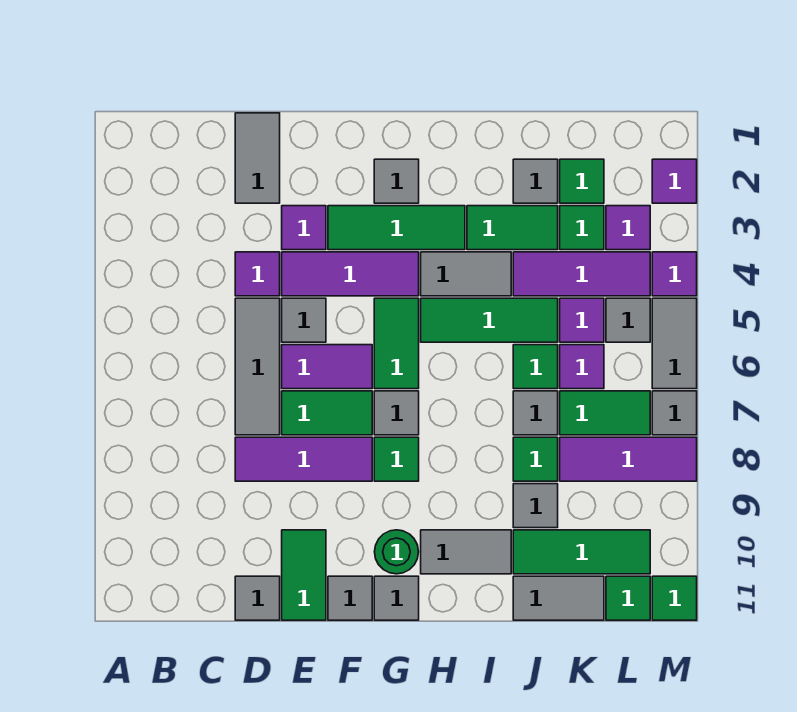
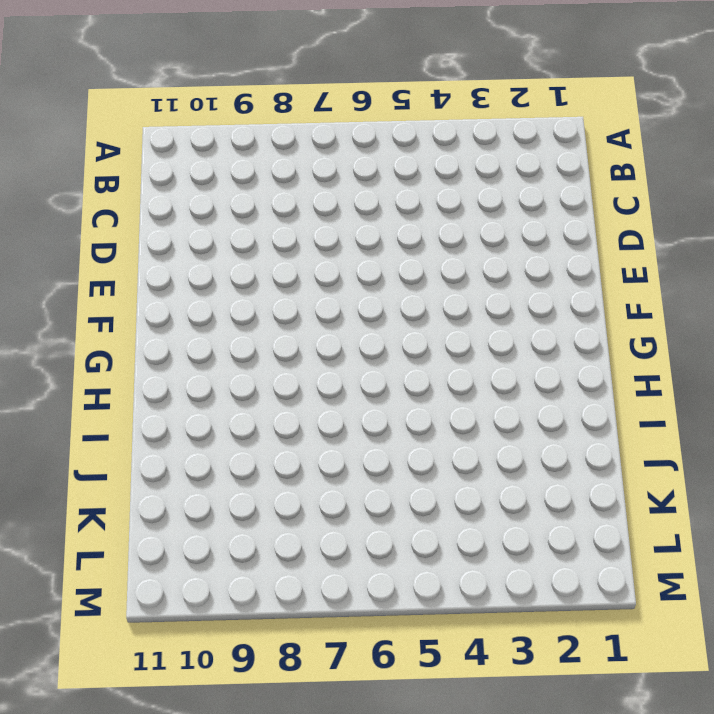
none -> grey 1x2 tile [235,113,280,203]
none -> purple 1x1 tile [235,252,280,296]
none -> grey 1x3 tile [235,298,280,435]
none -> purple 1x3 tile [235,437,372,481]

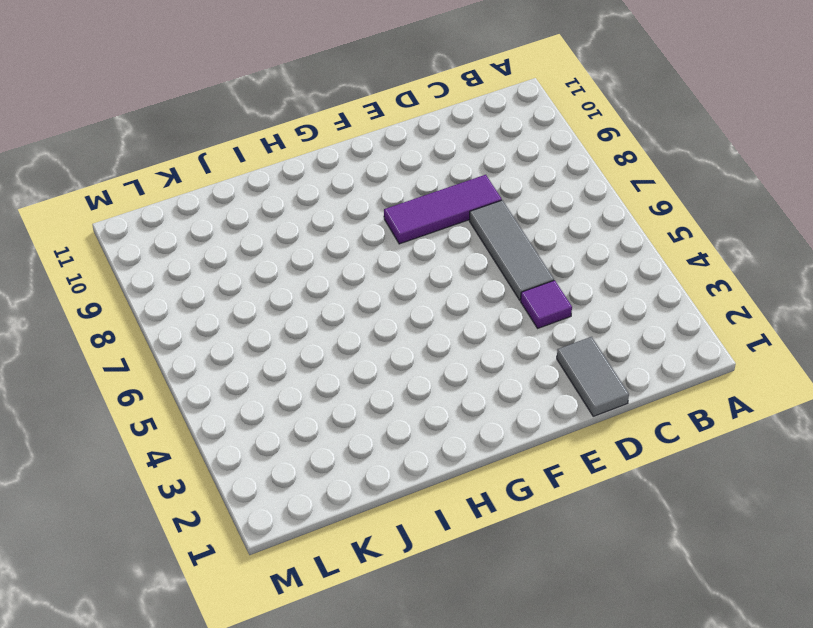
none -> grey 1x1 tile [235,576,280,620]
none -> purple 1x1 tile [282,206,326,250]
none -> purple 1x3 tile [282,252,419,296]
none -> grey 1x1 tile [282,298,326,342]

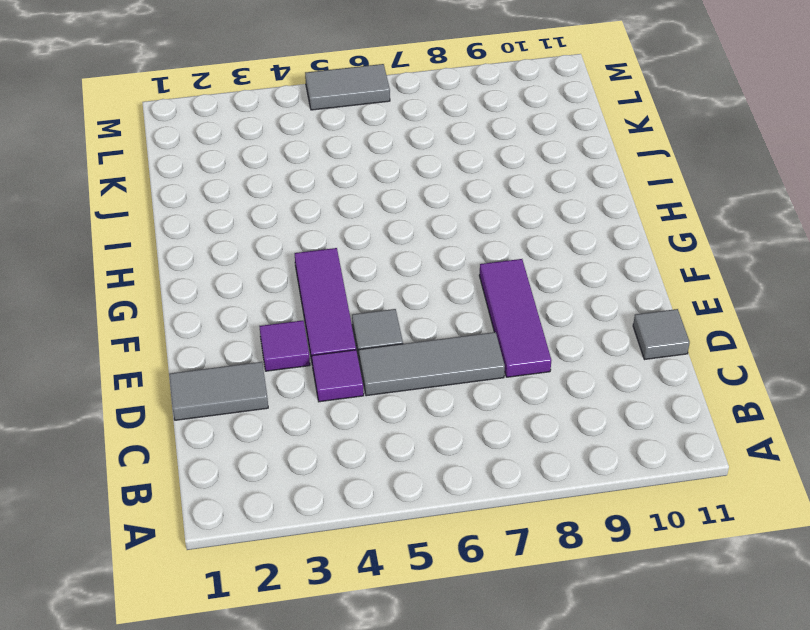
none -> purple 1x2 tile [282,345,372,389]
none -> green 1x2 tile [282,391,372,435]
none -> green 1x2 tile [282,530,326,620]
none -> green 1x3 tile [328,206,465,250]

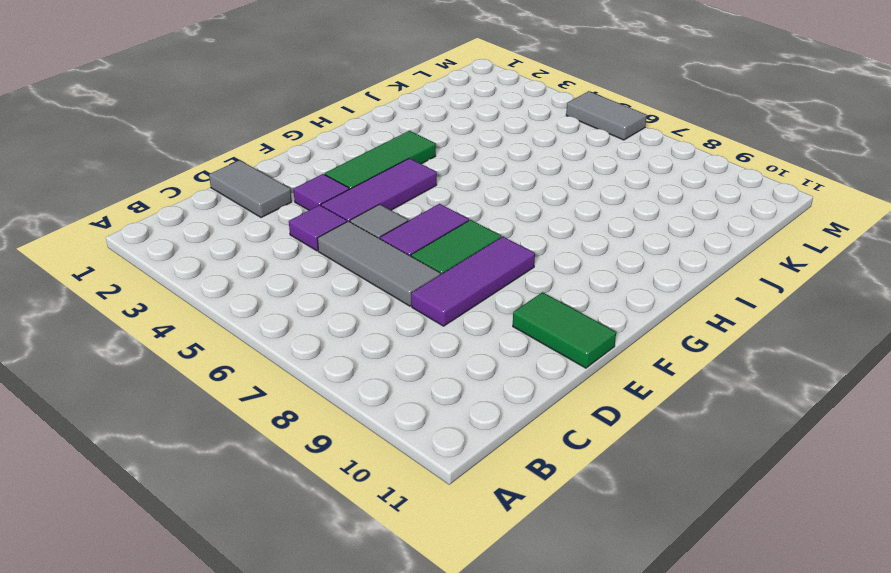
none -> grey 1x1 tile [235,576,280,620]
none -> grey 1x1 tile [328,576,372,620]
none -> grey 1x1 tile [374,159,419,203]
none -> green 1x2 tile [374,298,419,389]

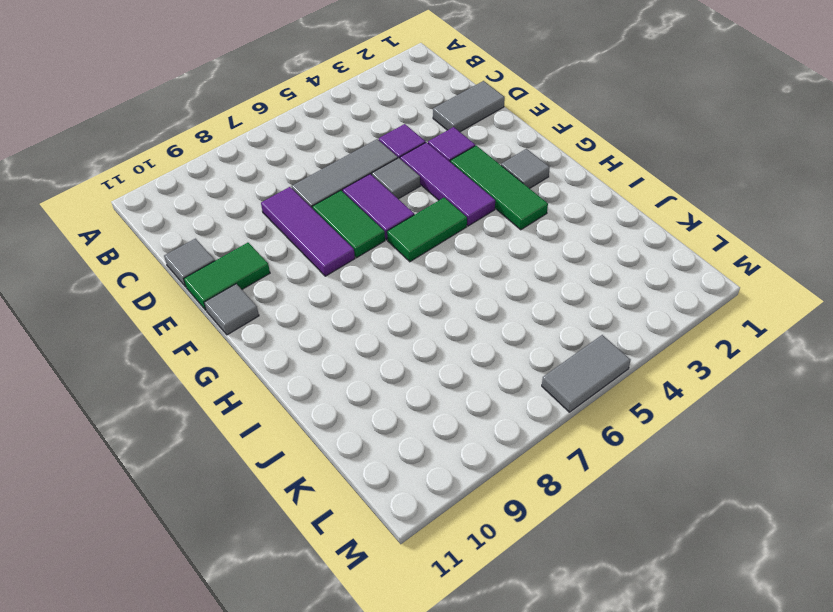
none -> grey 1x1 tile [374,391,419,435]
none -> green 1x1 tile [374,437,419,481]
none -> green 1x1 round brick [375,530,419,574]
none -> grey 1x1 tile [374,576,419,620]

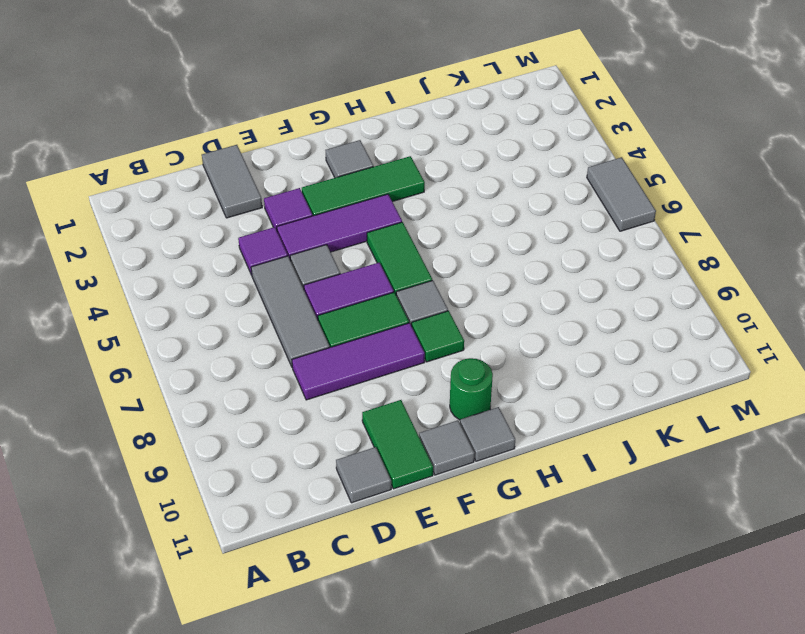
none -> grey 1x2 tile [421,252,511,296]
none -> green 1x3 tile [421,298,558,342]
none -> grey 1x2 tile [421,530,511,574]
none -> green 1x2 tile [467,206,558,250]

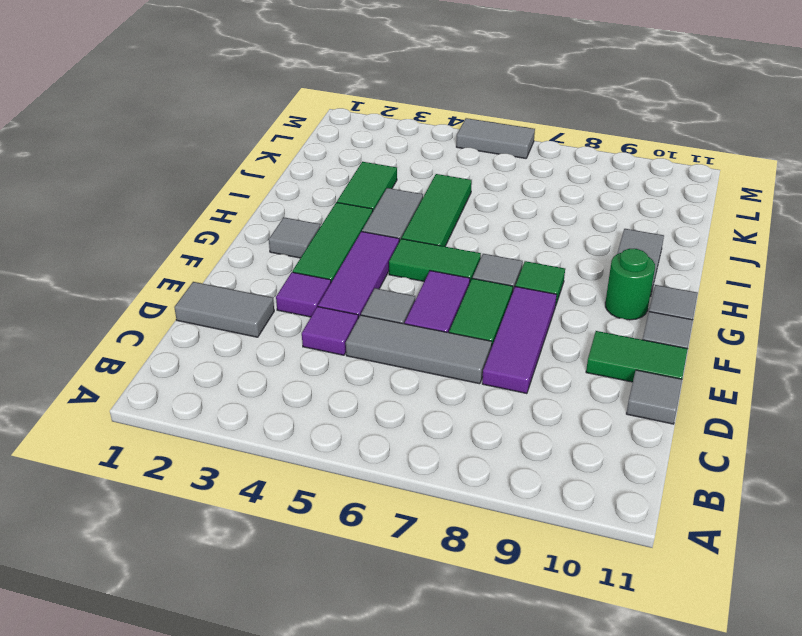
none -> grey 1x1 tile [513,159,558,203]
none -> purple 1x3 tile [513,252,650,296]
none -> green 1x1 tile [513,345,558,389]
none -> grey 1x1 tile [513,391,558,435]

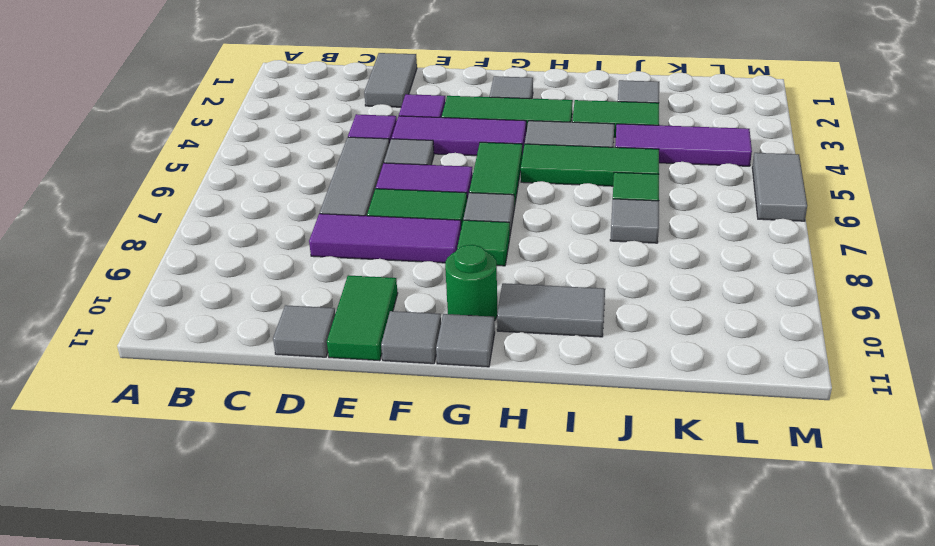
none -> green 1x1 tile [513,437,558,481]
none -> grey 1x1 tile [513,484,558,528]
none -> green 1x3 tile [513,530,650,574]
none -> grey 1x2 tile [513,576,604,620]

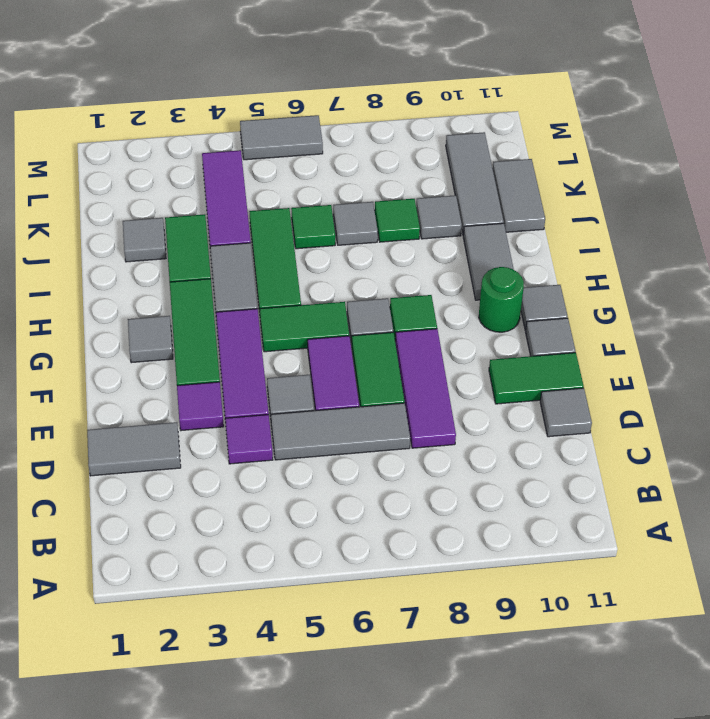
grey 1x3 tile [446,132,504,235] -> green 1x3 tile [513,530,650,574]
none -> green 1x1 tile [560,159,604,203]
none -> green 1x1 tile [560,206,604,250]
none -> purple 1x1 tile [560,298,604,342]
none -> purple 1x1 tile [560,345,604,389]

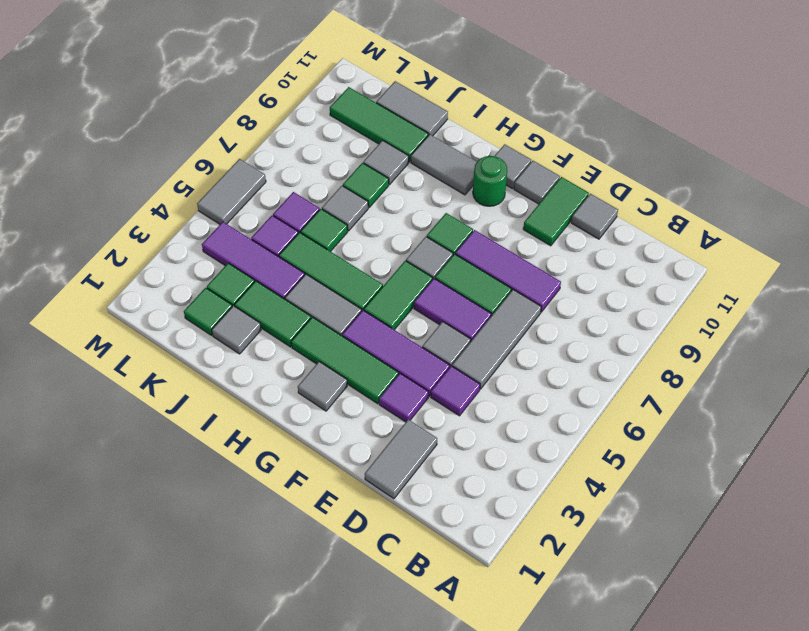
none -> green 1x2 tile [560,391,650,435]
none -> purple 1x3 tile [560,437,697,481]
none -> purple 1x1 tile [606,206,650,250]
none -> grey 1x1 tile [606,298,650,342]

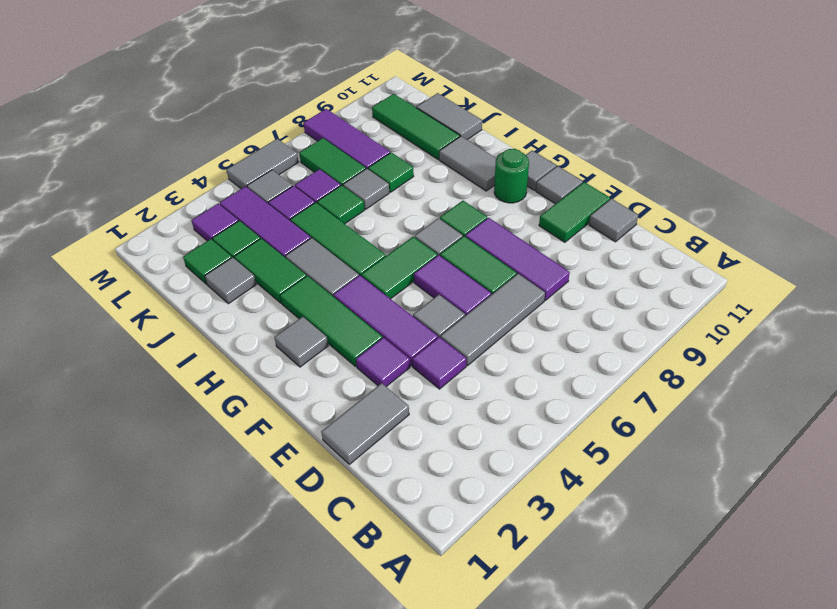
none -> grey 1x1 tile [513,484,558,528]
none -> green 1x1 tile [606,576,650,620]
none -> purple 1x1 tile [652,159,697,203]
none -> purple 1x1 tile [652,252,697,296]

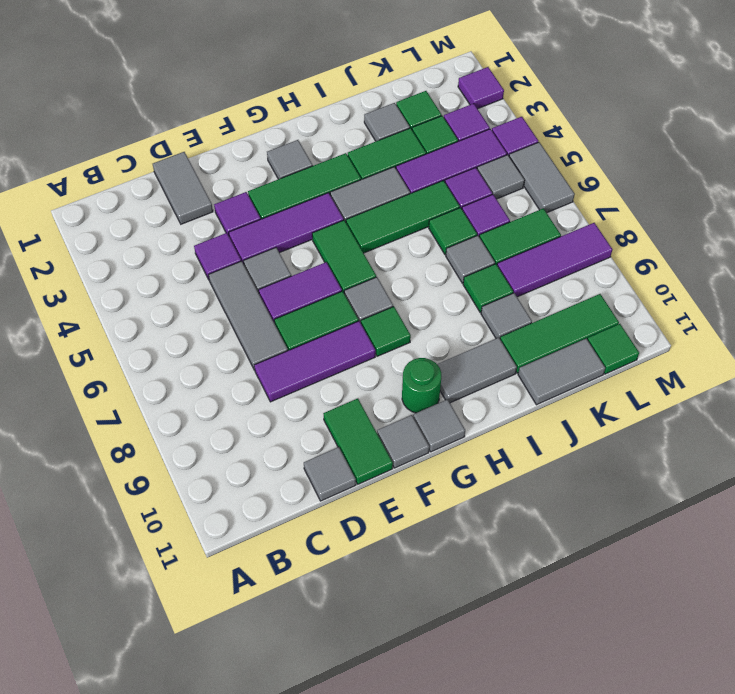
none -> grey 1x1 tile [652,391,697,435]
none -> green 1x1 tile [652,576,697,620]

